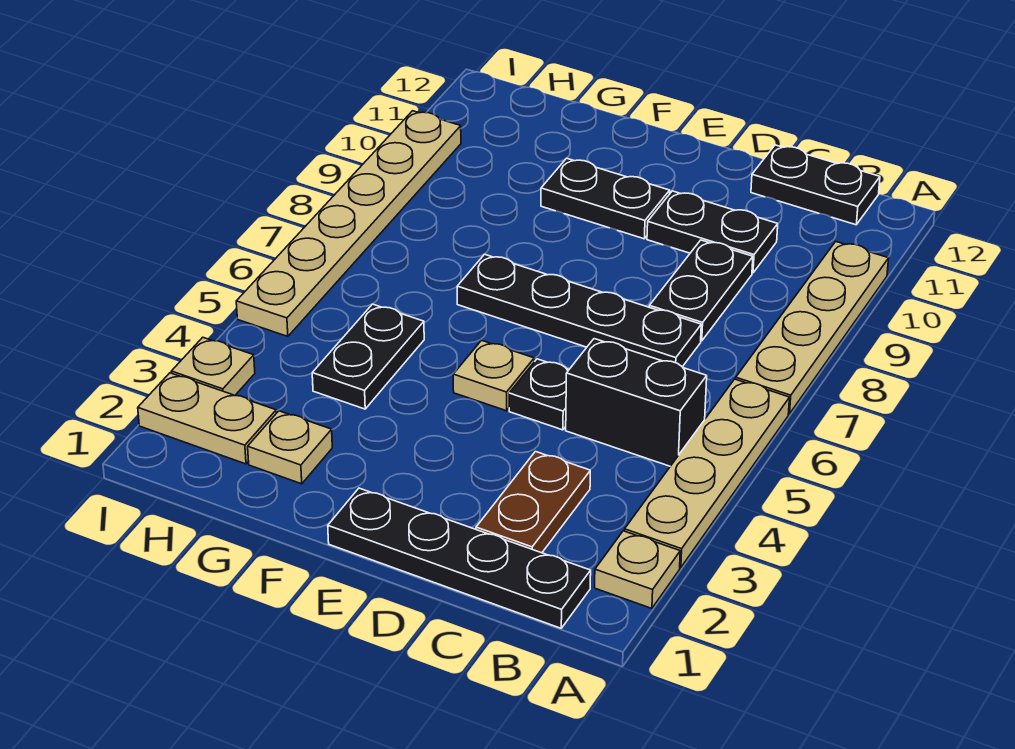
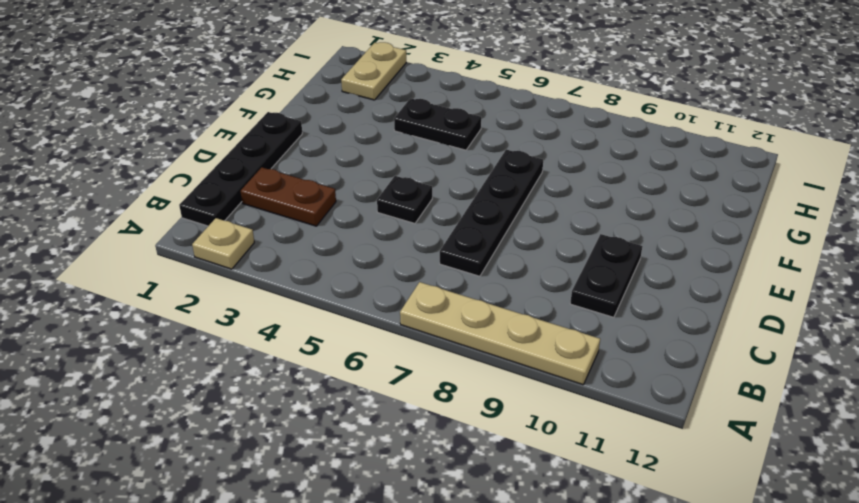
none -> tan 1x4 plate [624,379,790,568]
none -> black 1x2 brick [566,339,707,466]
none -> black 1x2 plate [751,145,880,225]

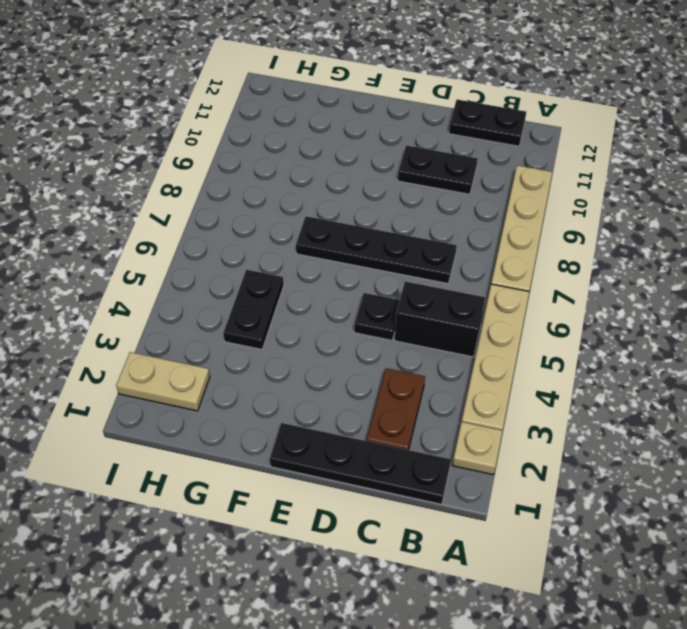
none -> black 1x2 plate [649,240,753,341]
none -> tan 1x1 plate [453,340,534,411]
none -> black 1x2 plate [541,158,670,239]

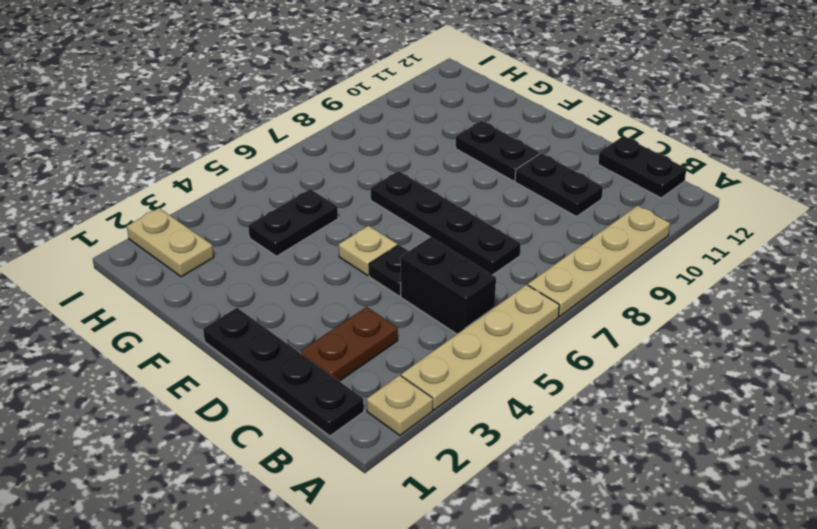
none -> black 1x2 plate [649,240,753,341]
none -> tan 1x1 plate [248,411,332,484]
none -> tan 1x1 plate [171,337,255,395]

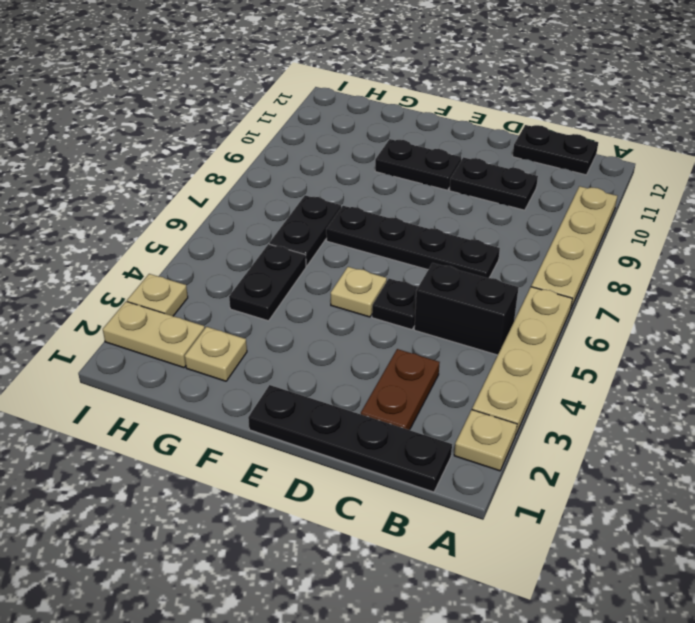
black 1x2 plate [269,195,341,266] -> black 1x2 plate moved to [649,240,753,341]
none -> tan 1x6 plate [236,111,461,336]

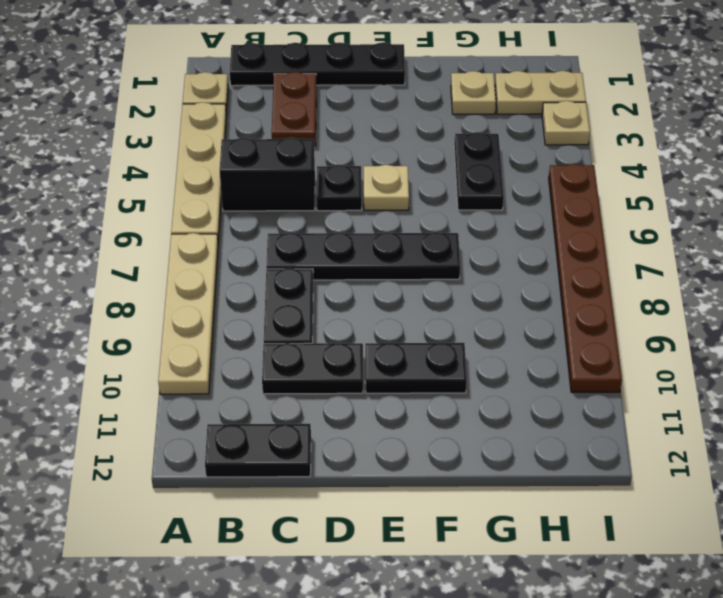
brown 1x6 plate [549,164,622,392] -> tan 1x6 plate [236,111,461,336]

